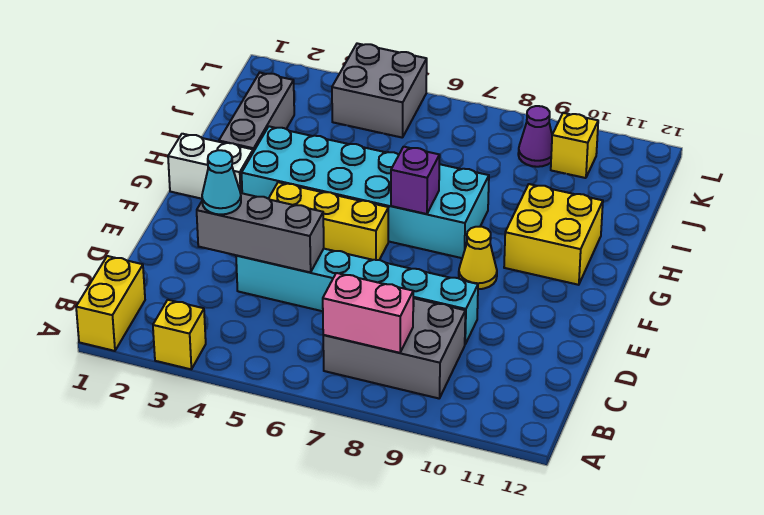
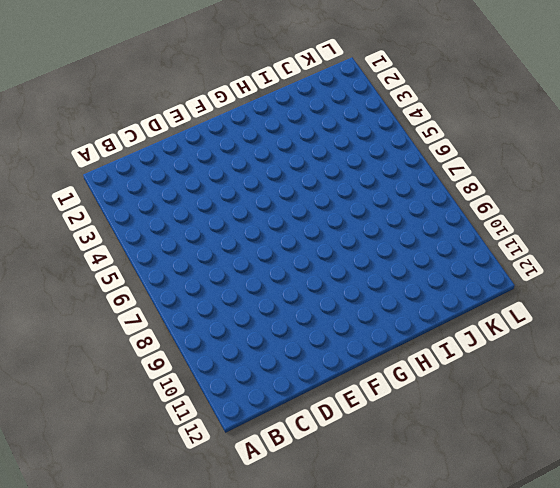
none -> yellow 1x2 brick [76,256,145,351]
none -> yellow 1x1 brick [153,300,206,369]
none -> grey 2x3 brick [323,298,465,398]

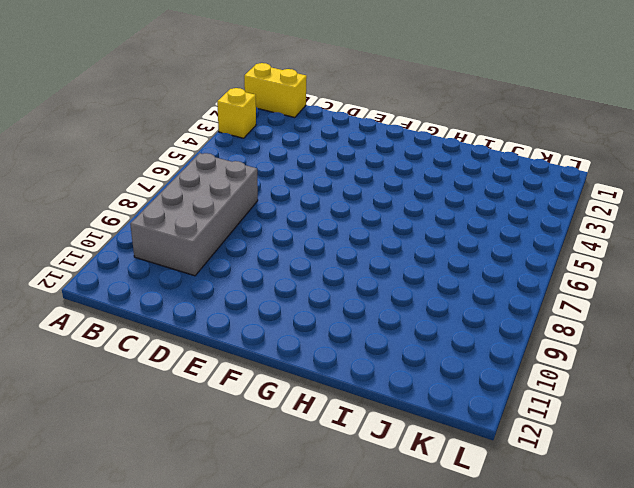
grey 2x4 brick [130,153,258,276] -> grey 2x3 brick [323,298,465,398]
none -> cyan 1x6 brick [236,249,478,344]
none -> yellow 1x3 brick [269,182,388,260]
none -> yellow 1x1 cone [459,227,497,289]

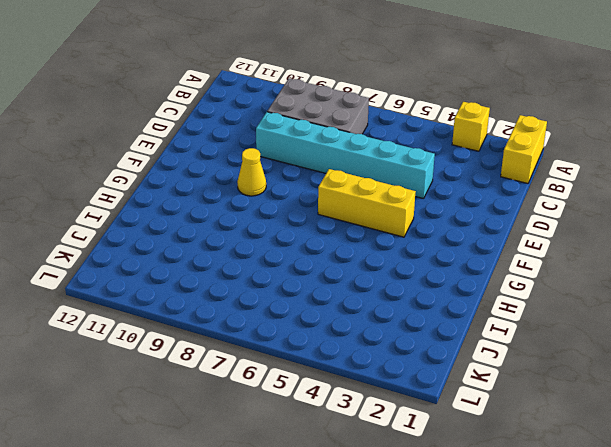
none -> white 1x2 brick [168,134,253,199]
none -> cyan 2x6 brick [242,126,489,258]
none -> yellow 2x2 brick [504,184,603,285]

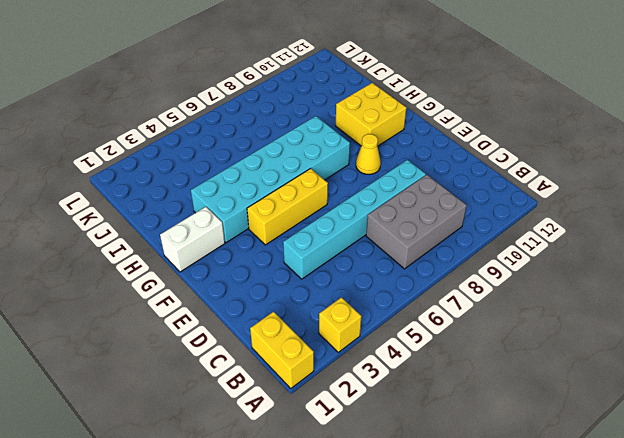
none -> grey 1x3 brick [219,73,294,152]
none -> grey 2x2 brick [332,43,427,138]
none -> purple 1x1 cone [518,106,552,167]

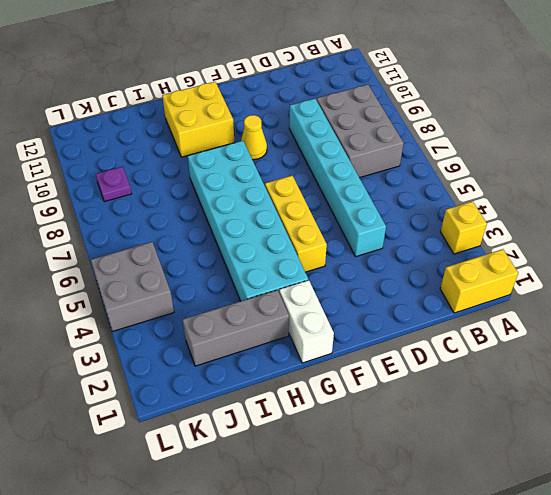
purple 1x1 plate [96,167,132,202] -> purple 1x1 cone [518,106,552,167]
none -> yellow 1x1 brick [551,113,598,178]
none -> pink 1x2 brick [323,273,413,353]
none -> grey 1x3 brick [197,193,324,272]

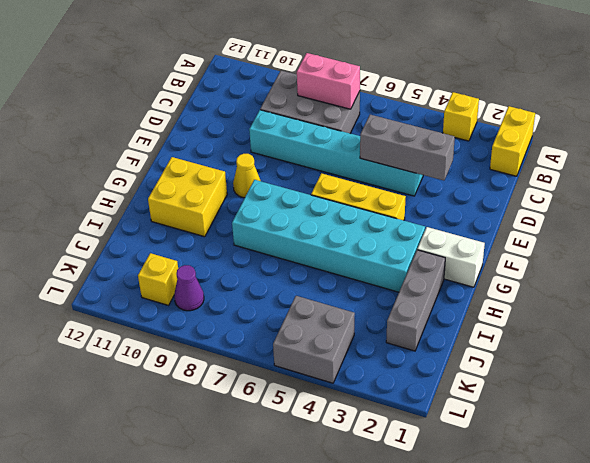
none -> purple 1x1 brick [391,147,440,214]
none -> cyan 1x1 cone [202,150,241,215]

